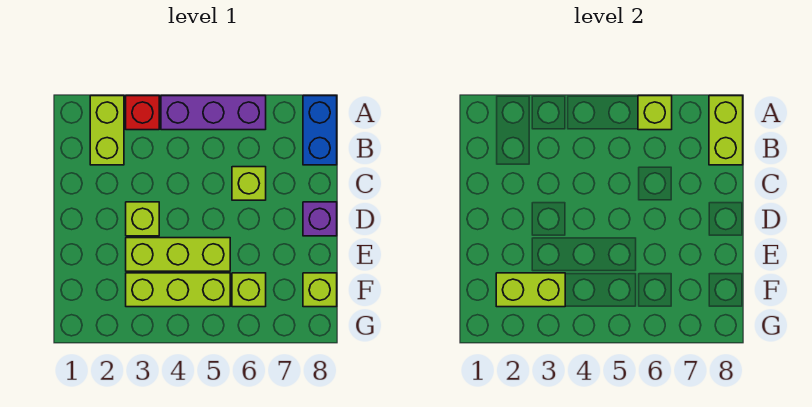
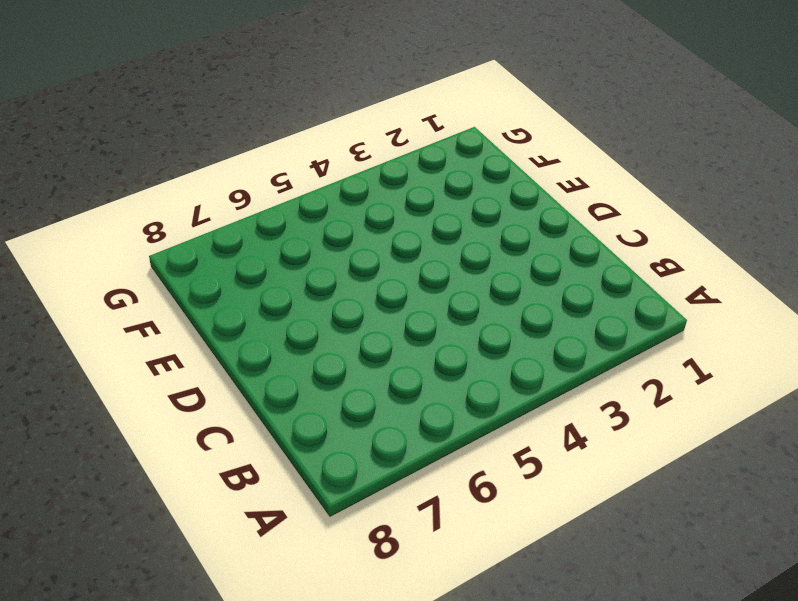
none -> lime 1x2 brick [90,96,124,165]
none -> red 1x1 brick [126,96,159,130]
none -> purple 1x3 brick [161,96,266,130]

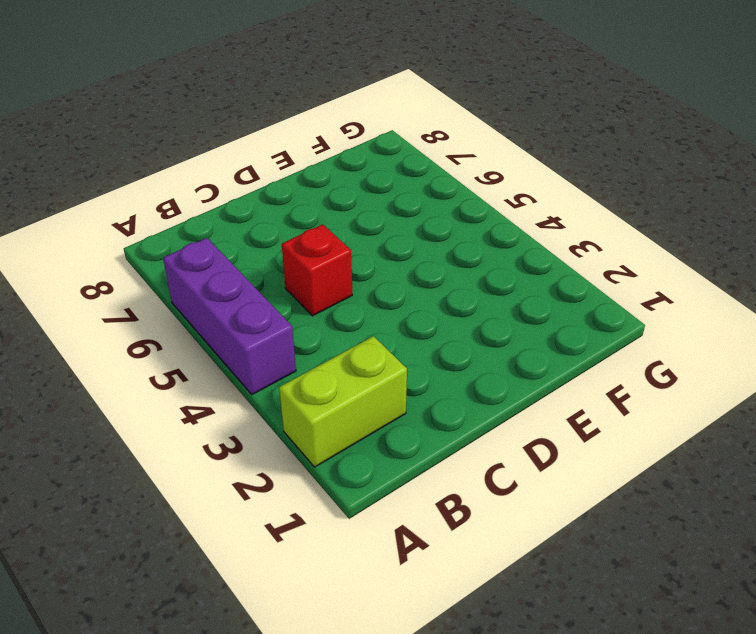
red 1x1 brick [282,224,352,316] -> red 1x1 brick moved to [126,96,159,130]
none -> blue 1x2 brick [303,96,337,165]
none -> lime 1x1 brick [232,167,266,200]
none -> lime 1x1 brick [126,202,159,236]

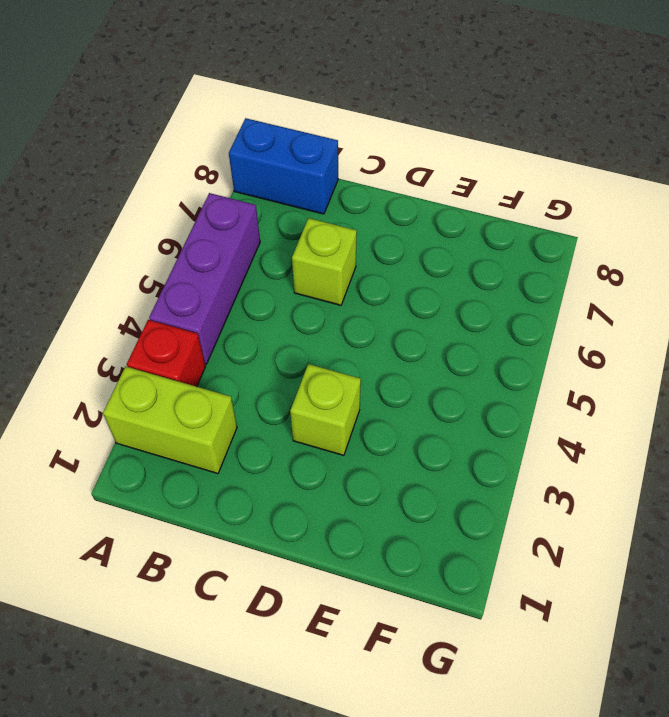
none -> purple 1x1 brick [303,202,337,236]
none -> lime 1x3 brick [126,238,230,271]
none -> lime 1x3 brick [126,273,230,307]

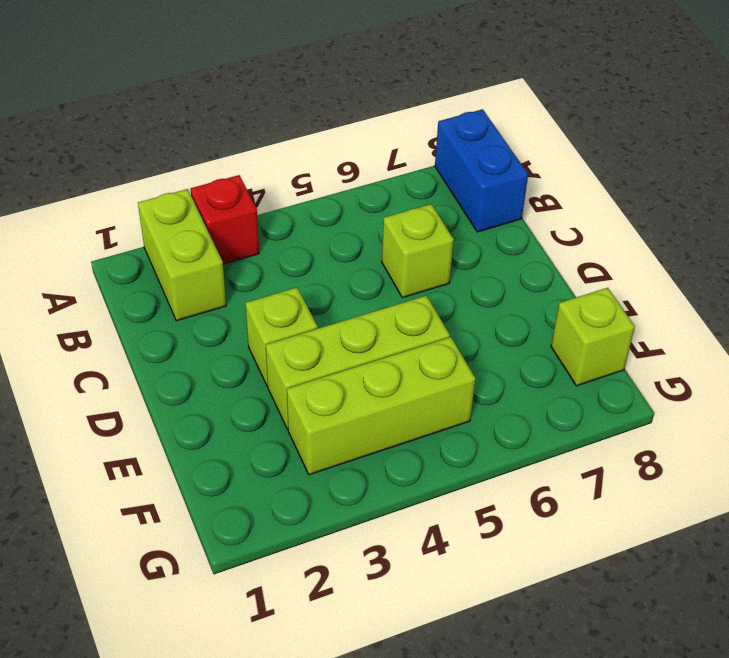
none -> purple 1x3 brick [161,96,266,130]
none -> purple 1x1 brick [303,202,337,236]
none -> lime 1x1 brick [232,273,266,307]

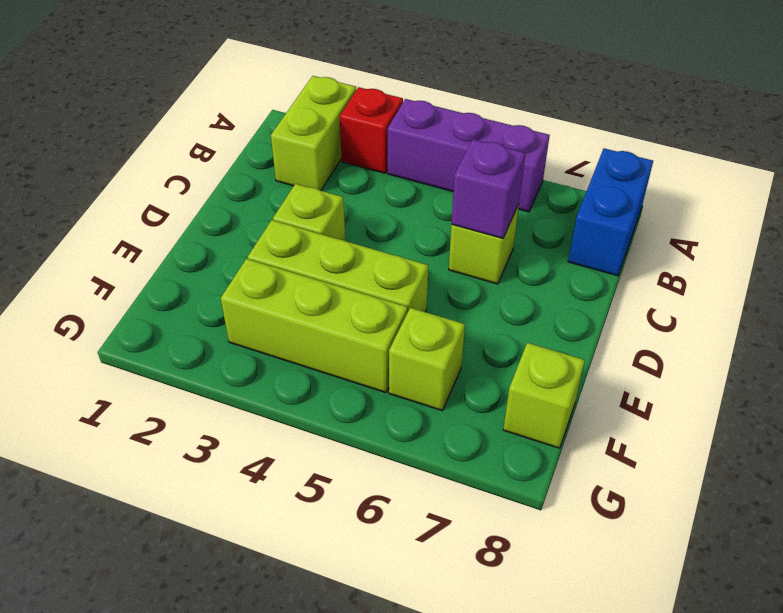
purple 1x1 brick [452,139,525,238] -> purple 1x1 brick moved to [303,202,337,236]
none -> lime 1x1 brick [638,96,672,130]
none -> lime 1x2 brick [709,96,743,165]
none -> lime 1x2 brick [496,273,565,307]

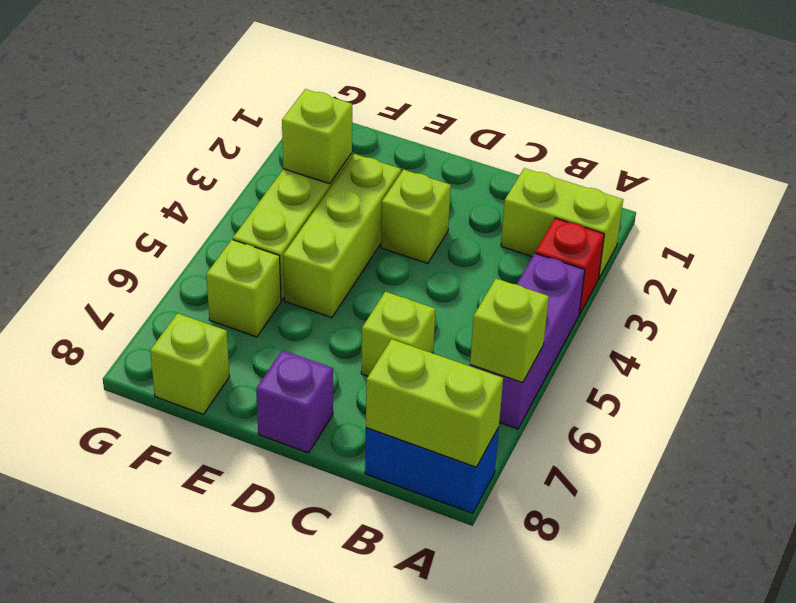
lime 1x1 brick [282,89,352,184] -> lime 1x2 brick [496,273,565,307]

